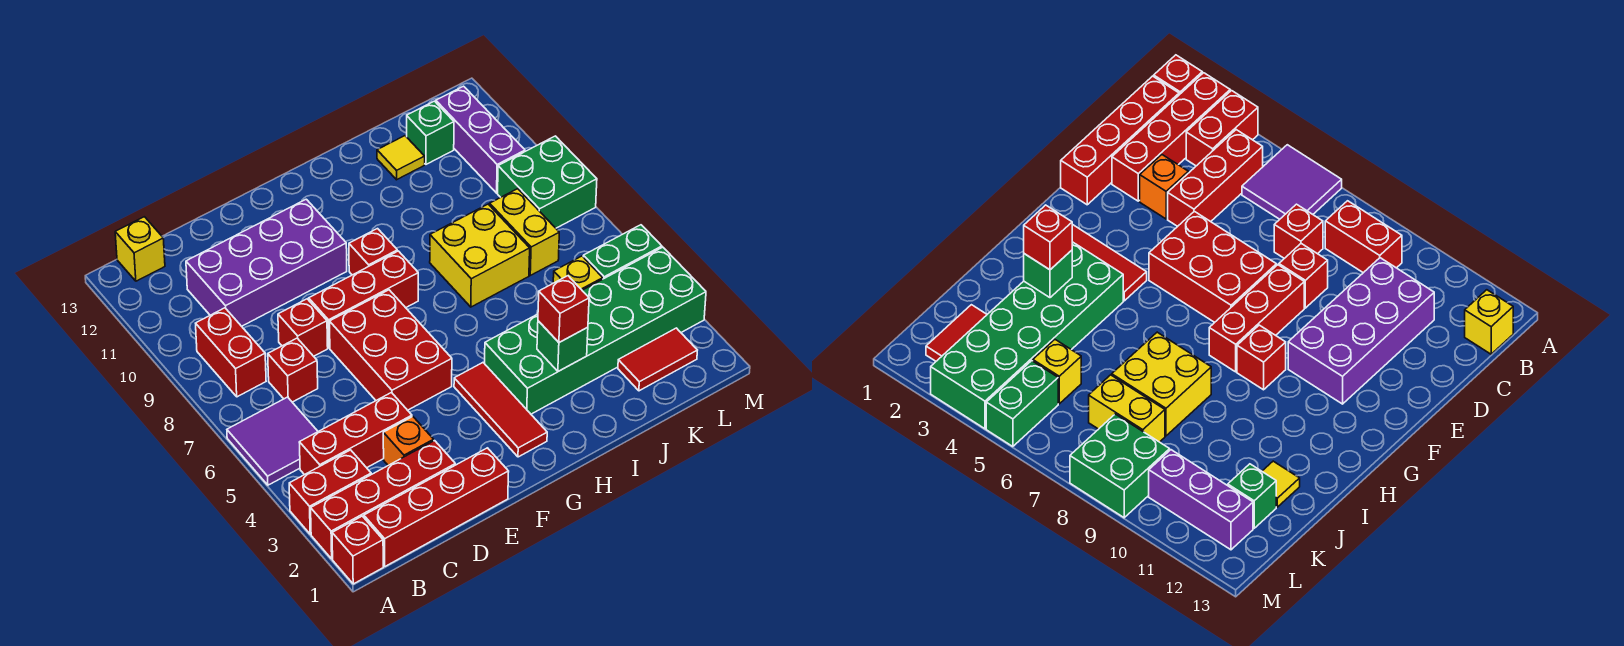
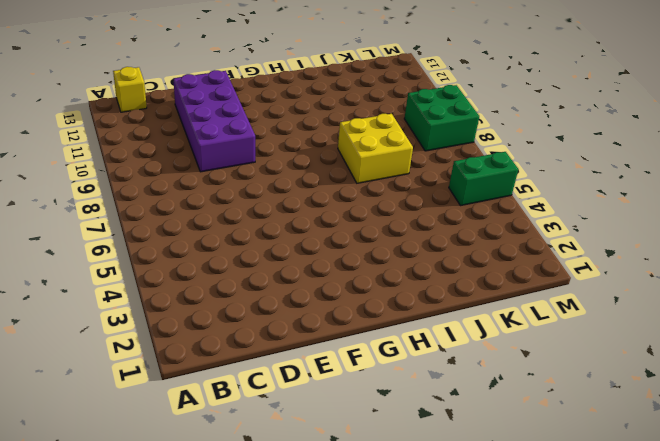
purple 2x4 brick [173,70,255,172] -> purple 2x4 brick turned to [186,199,347,326]
none -> red 1x1 brick [332,516,383,584]
none -> red 1x4 brick [311,441,455,559]
none -> red 1x2 brick [289,450,371,534]

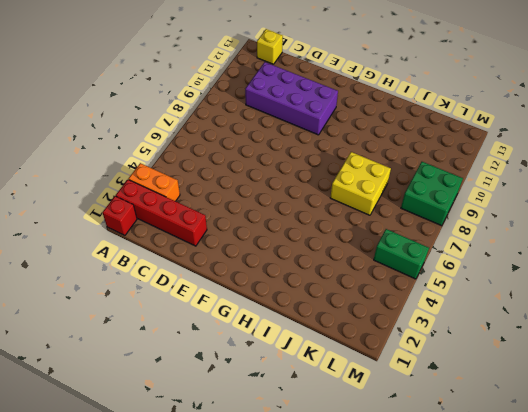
orange 1x2 brick [128,163,180,201] -> red 1x2 brick [289,450,371,534]
none -> purple 2x2 tile [227,397,318,485]
none -> red 1x4 brick [364,448,509,566]
none -> red 1x3 brick [299,393,412,475]

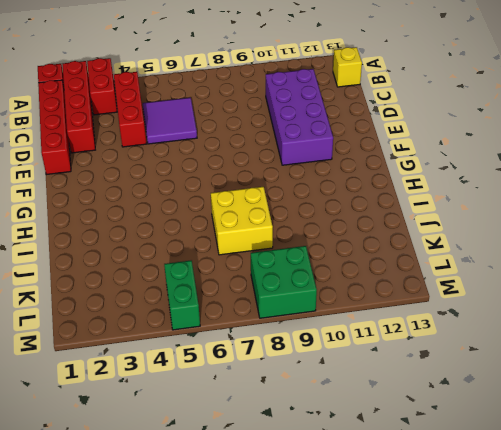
purple 2x2 tile [143,98,197,144] -> purple 2x2 tile moved to [227,397,318,485]
none -> red 1x2 brick [196,308,266,397]
none -> red 1x1 brick [268,338,318,402]
none -> orange 1x1 brick [383,417,434,465]

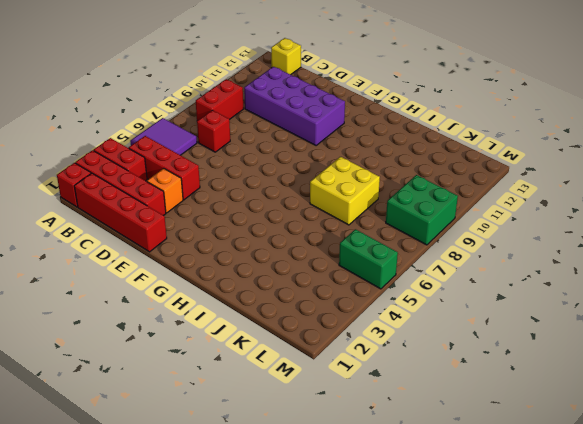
none -> red 1x1 brick [278,299,328,356]
none -> red 2x3 brick [330,290,452,410]
none -> red 1x3 brick [309,251,418,348]

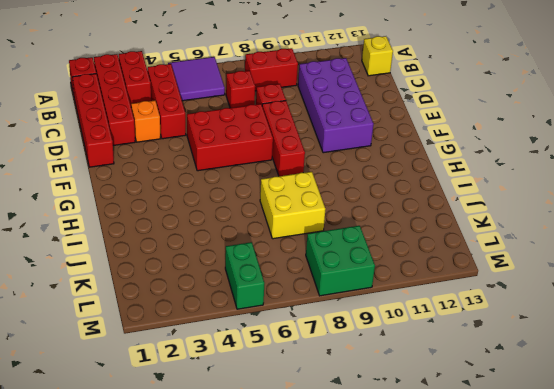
none -> red 1x3 tile [454,363,547,457]
none -> red 1x1 brick [349,229,397,275]
none -> green 2x6 brick [485,247,706,414]

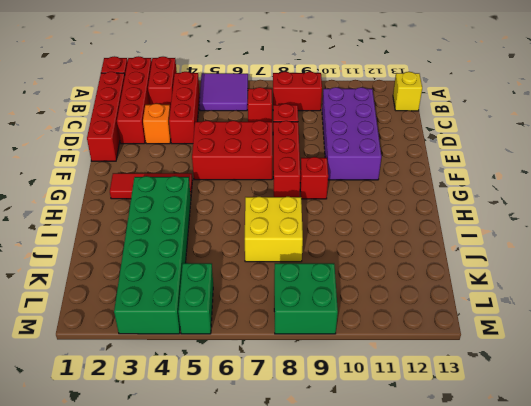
none -> yellow 1x1 tile [377,136,425,180]
none -> red 1x2 tile [618,328,697,391]
none -> yellow 1x1 brick [553,256,603,290]

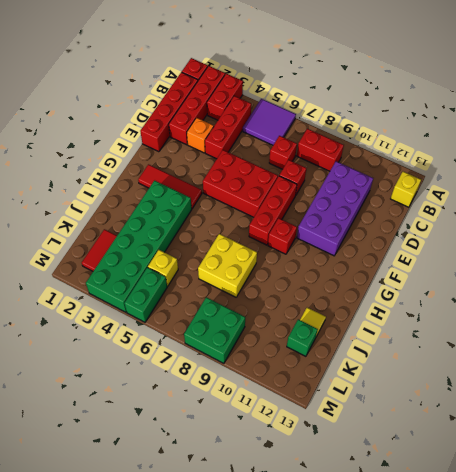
none -> yellow 1x2 brick [490,189,559,275]
none -> purple 1x3 brick [436,86,525,193]
none -> green 1x1 brick [537,321,588,371]

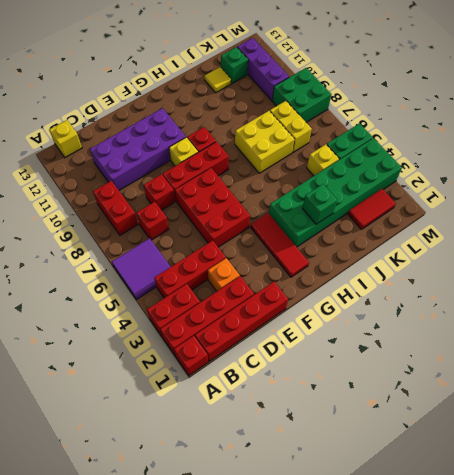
yellow 1x1 brick [169,137,198,166] -> none
none -> red 1x1 brick [538,276,589,343]

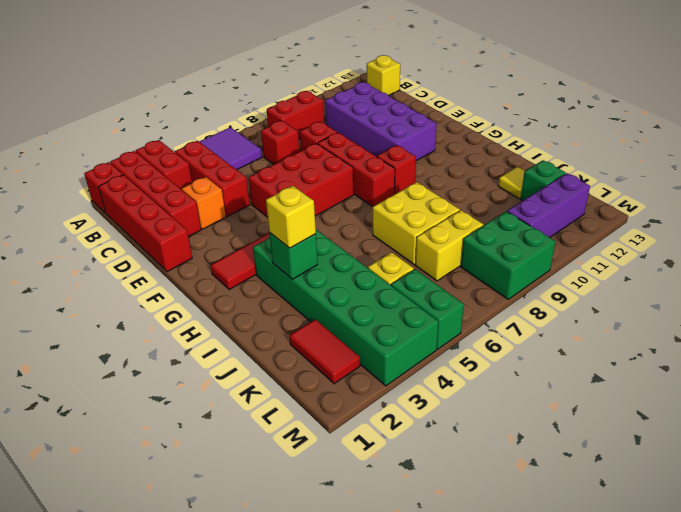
yellow 1x1 brick [266,186,316,248] -> red 1x1 brick [538,276,589,343]

